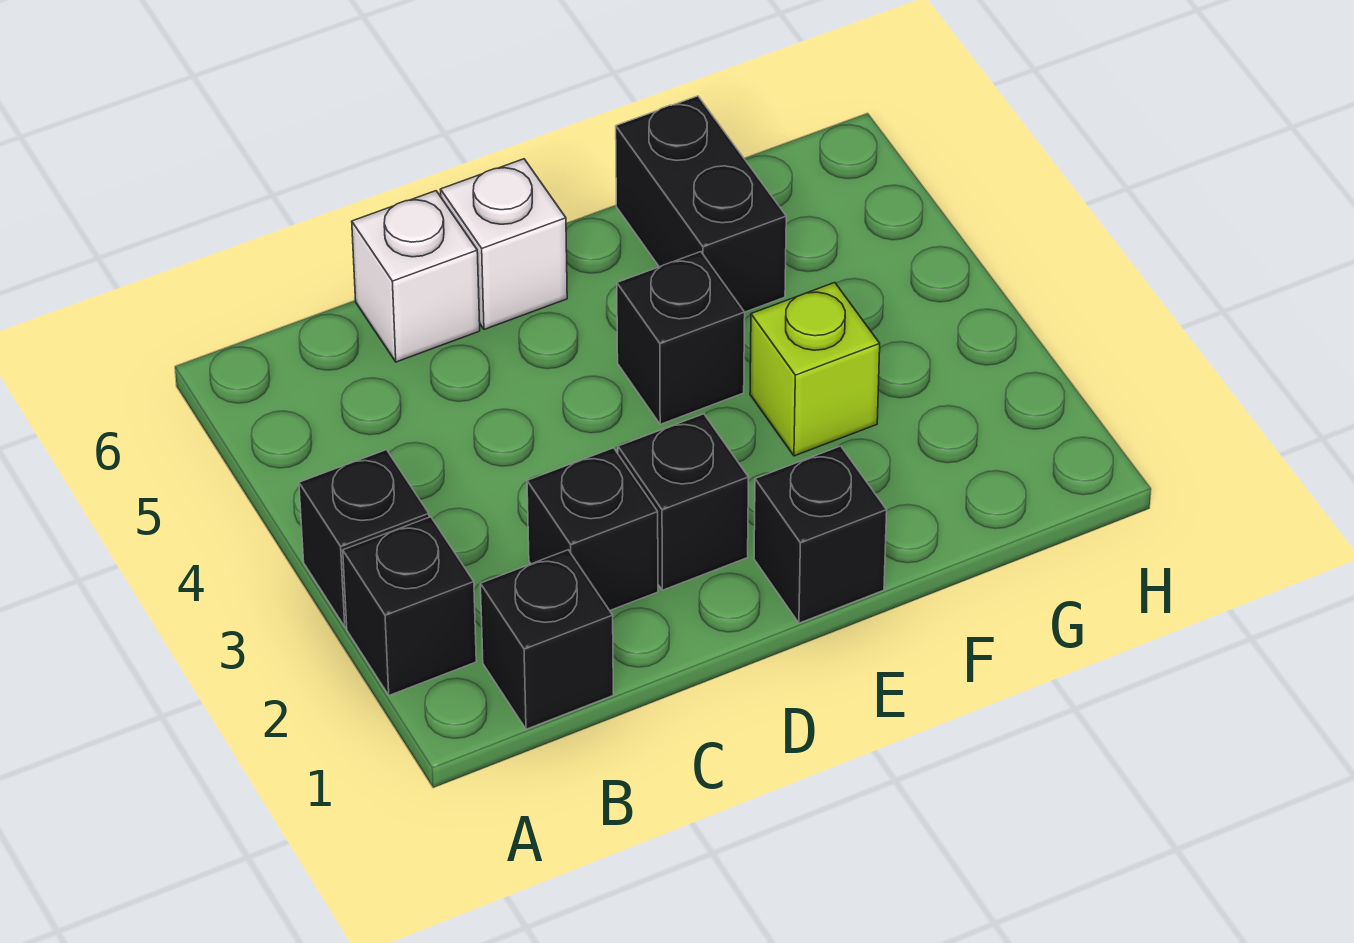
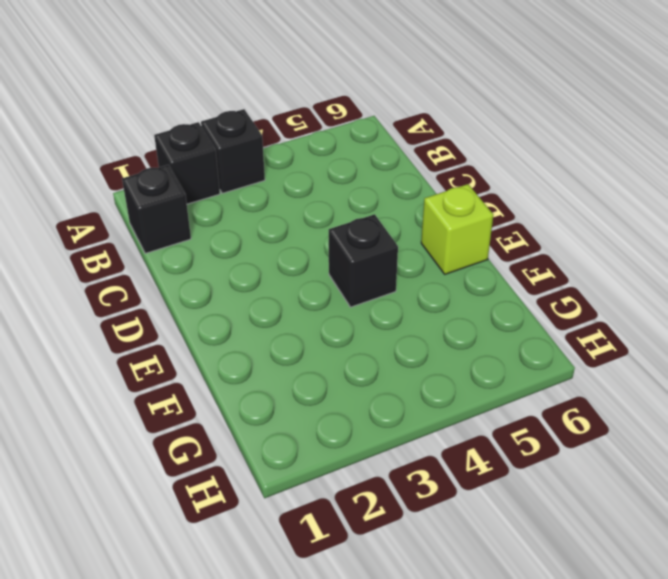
lime 1x1 brick [421,184,493,274] -> lime 1x1 brick moved to [750,283,880,456]
none -> black 1x1 brick [527,448,658,611]
none -> white 1x1 brick [352,191,480,362]

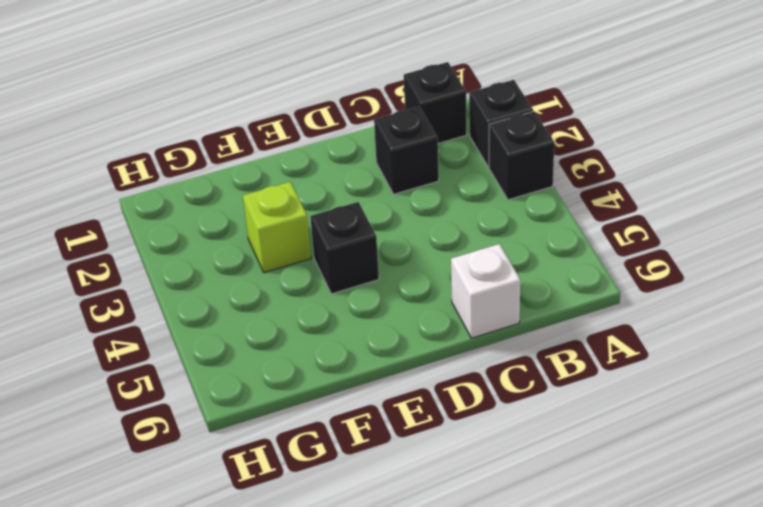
none -> black 1x1 brick [618,414,748,590]
none -> white 1x1 brick [440,159,567,329]

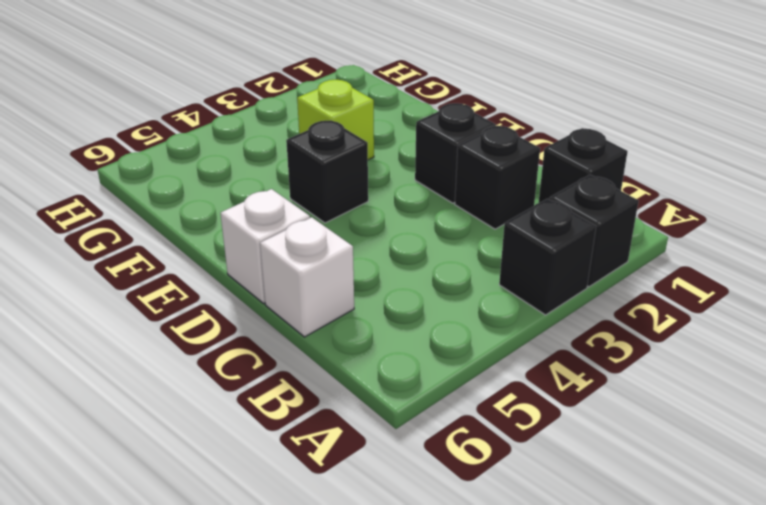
none -> black 1x1 brick [754,446,887,623]
none -> black 1x2 brick [616,96,786,312]

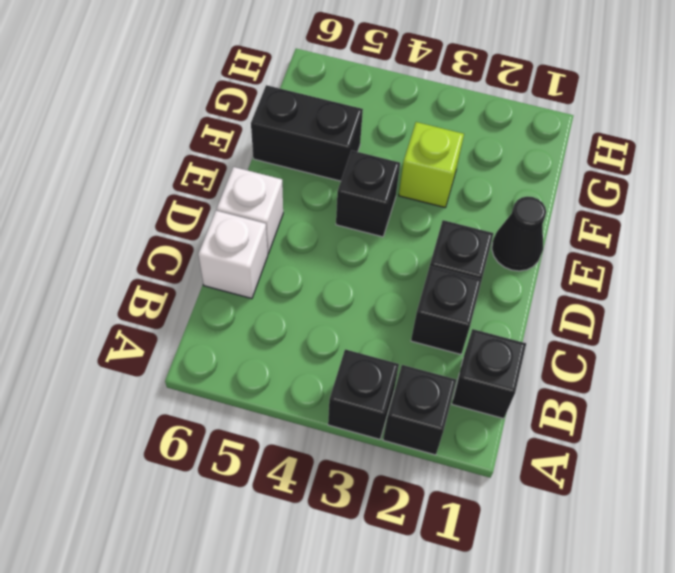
black 1x1 cone [492,196,546,271] -> black 1x1 brick [754,446,887,623]

